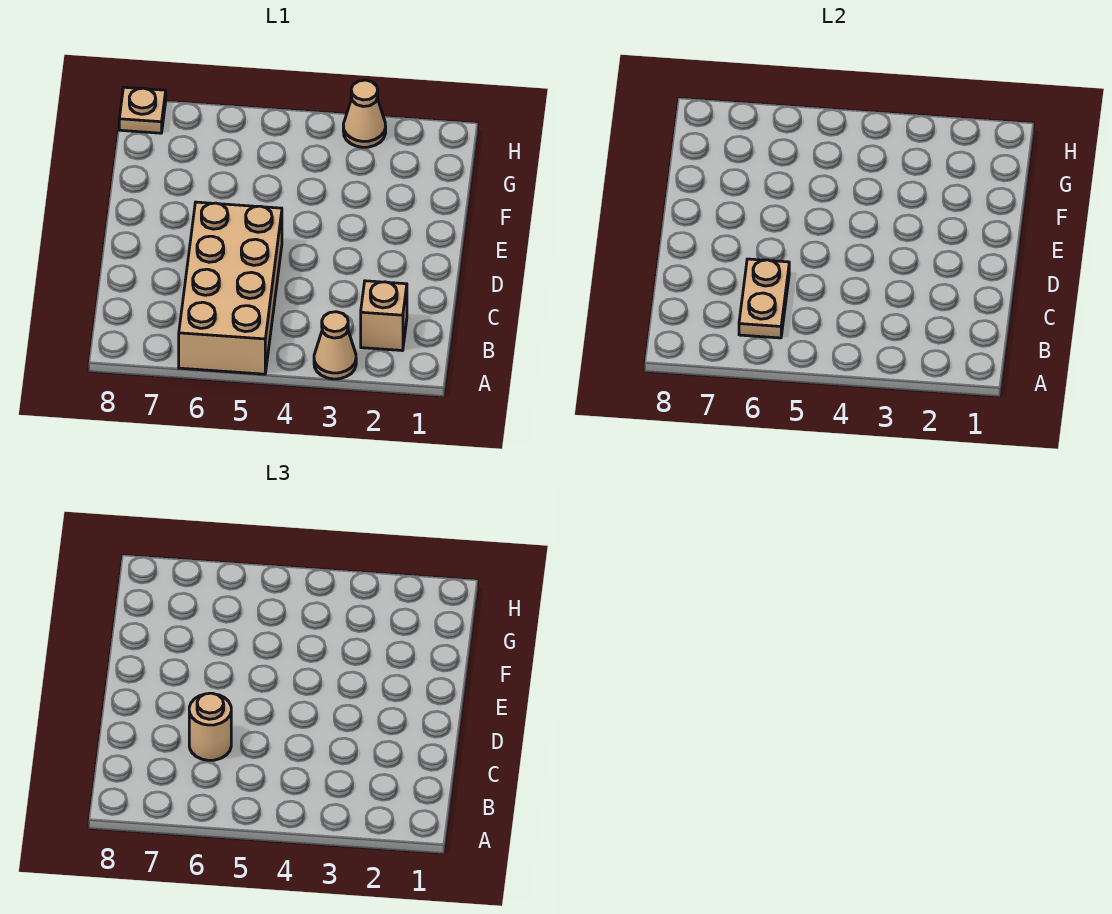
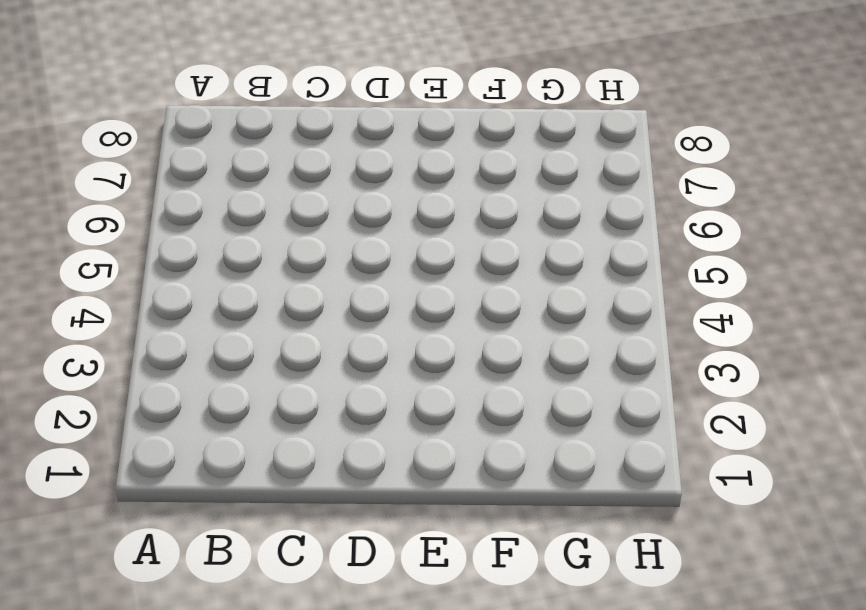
none -> tan 1x1 cone [314,312,356,379]
none -> tan 2x4 brick [179,202,282,374]

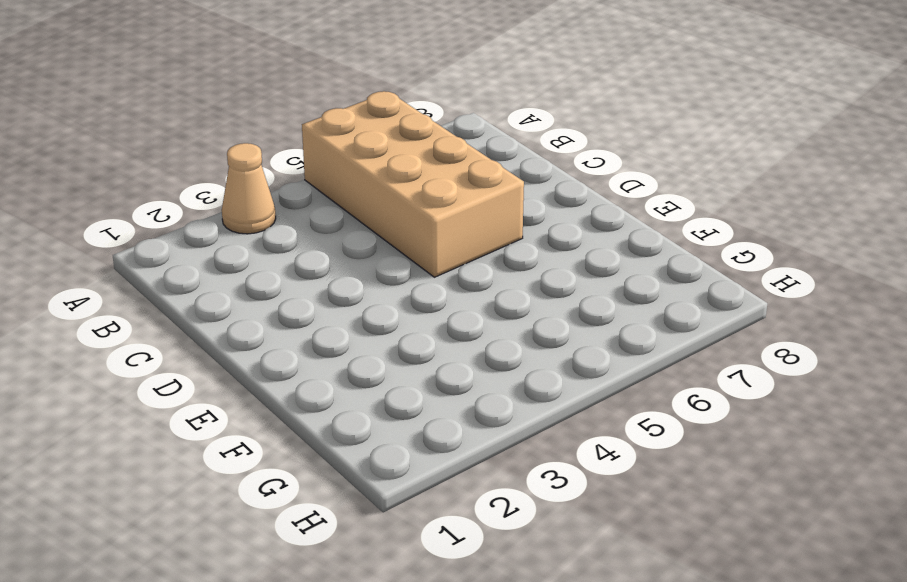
none -> tan 1x1 brick [361,281,407,351]
none -> tan 1x1 cone [343,80,386,147]

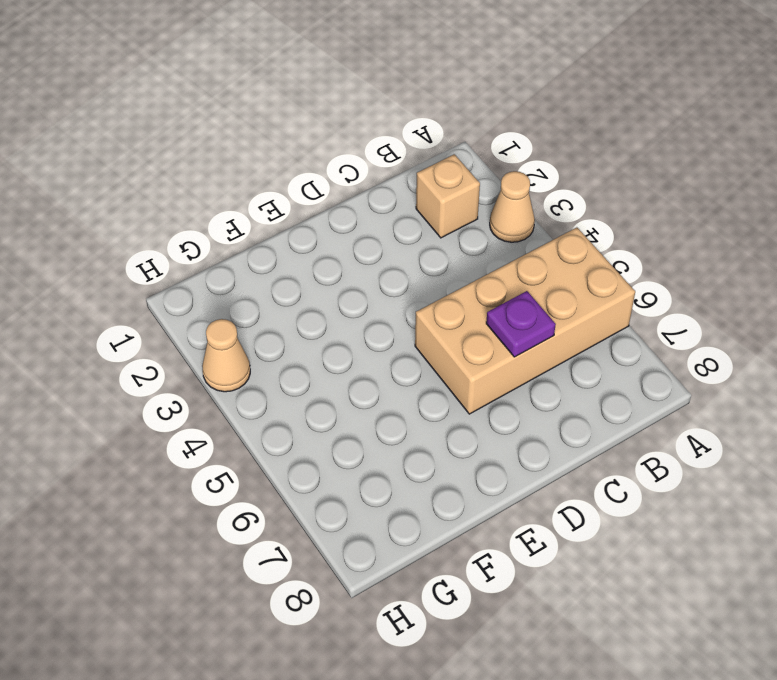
purple 1x1 plate [486,291,556,357] -> tan 1x2 plate [739,259,789,338]
none -> tan 1x1 plate [119,87,166,133]
none -> tan 1x1 round brick [189,693,231,760]

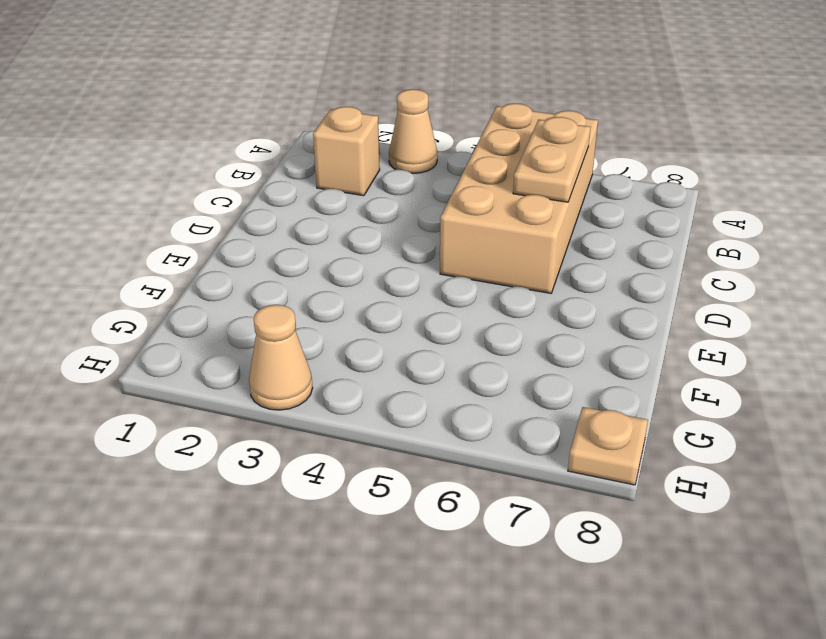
none -> tan 1x1 round brick [189,693,231,760]

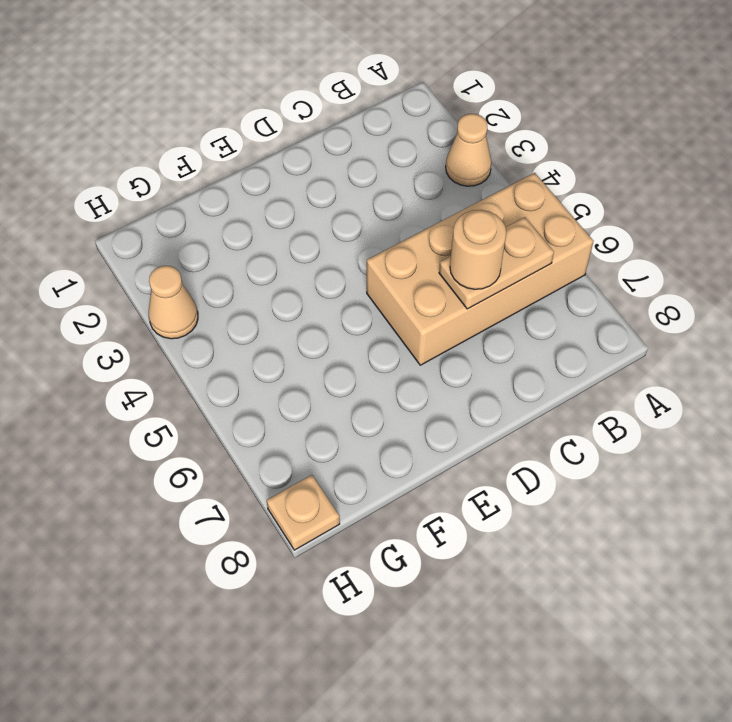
none -> tan 1x1 brick [361,281,407,351]

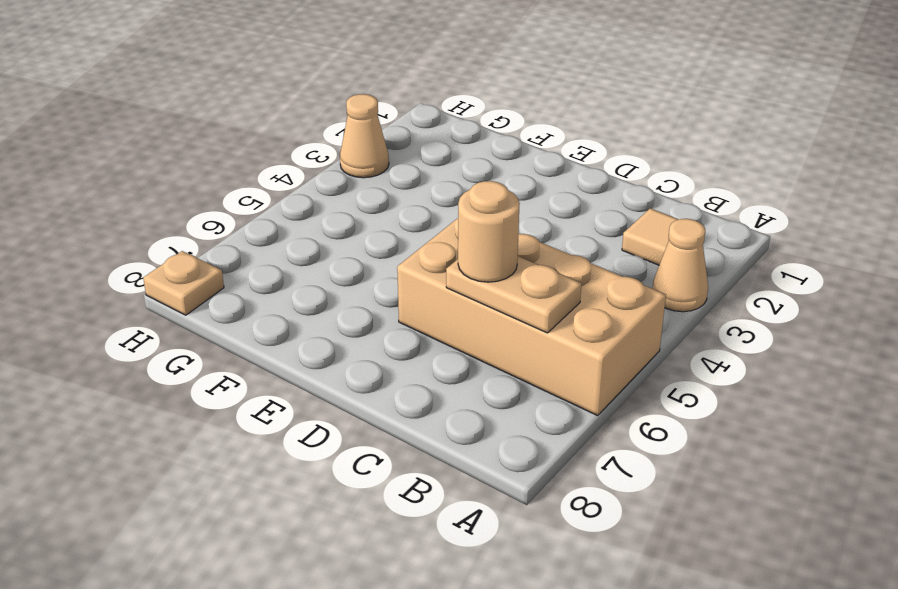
tan 1x1 tile [622,208,679,265] -> tan 1x1 brick [361,281,407,351]

